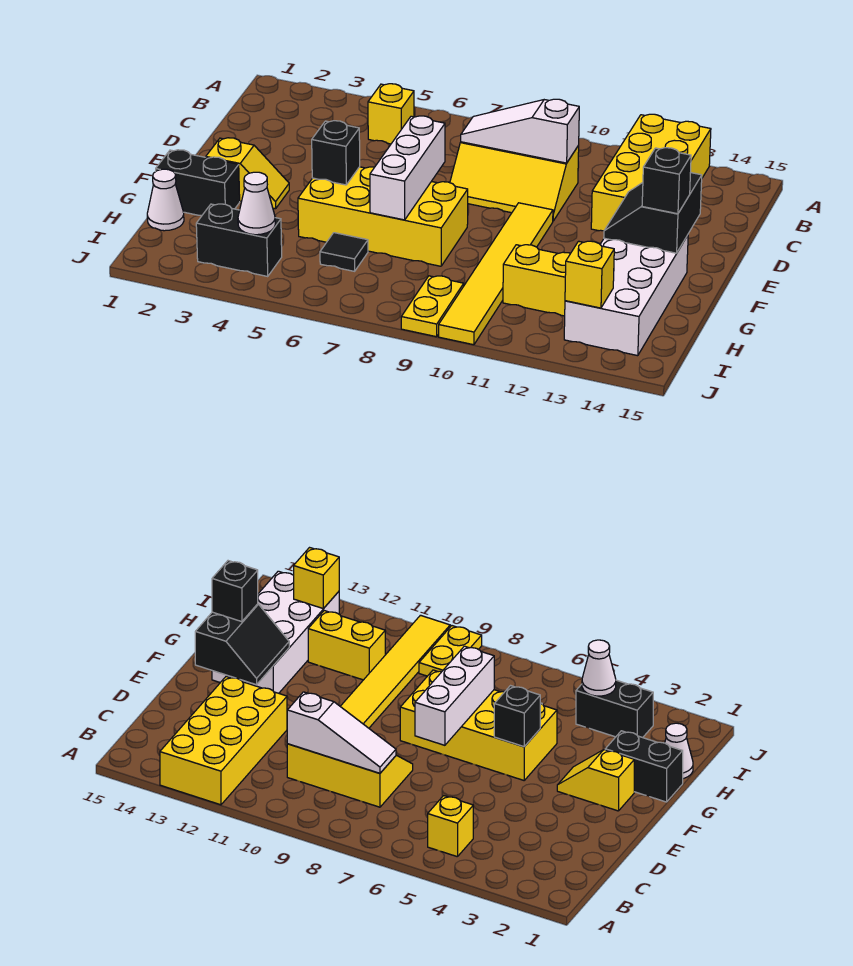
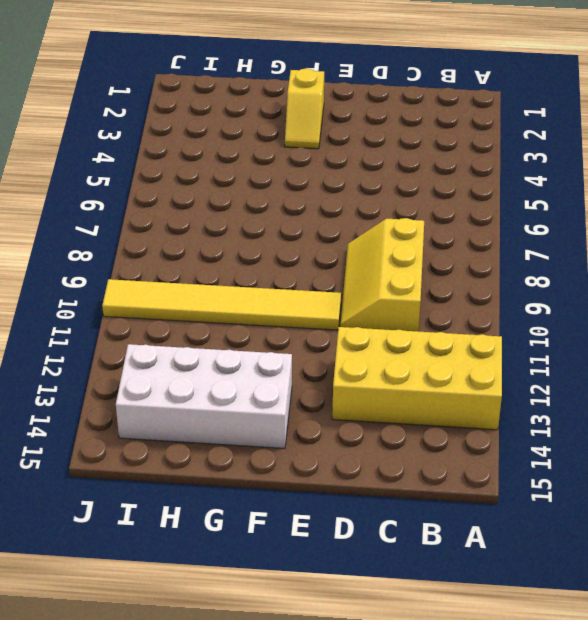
none -> yellow 1x1 brick [368,84,414,144]
none -> yellow 2x4 brick [298,167,468,266]
none -> black 1x2 brick [156,150,240,215]

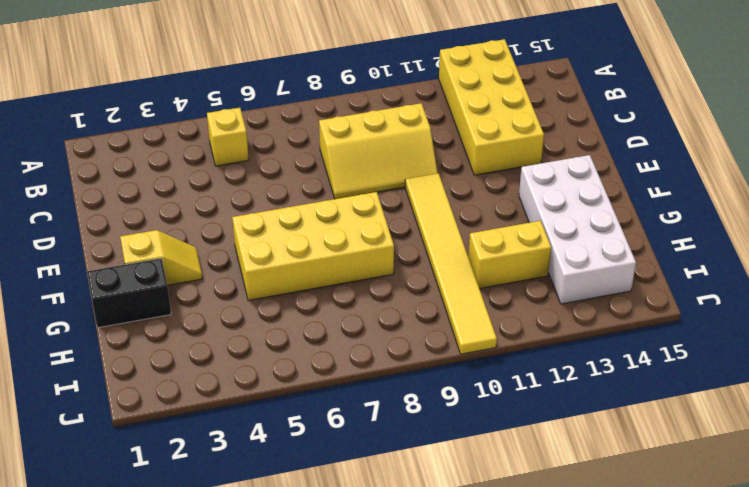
none -> white 1x1 cone [147,169,184,231]
none -> black 1x1 tile [320,233,368,271]
none -> black 1x2 brick [196,204,282,276]

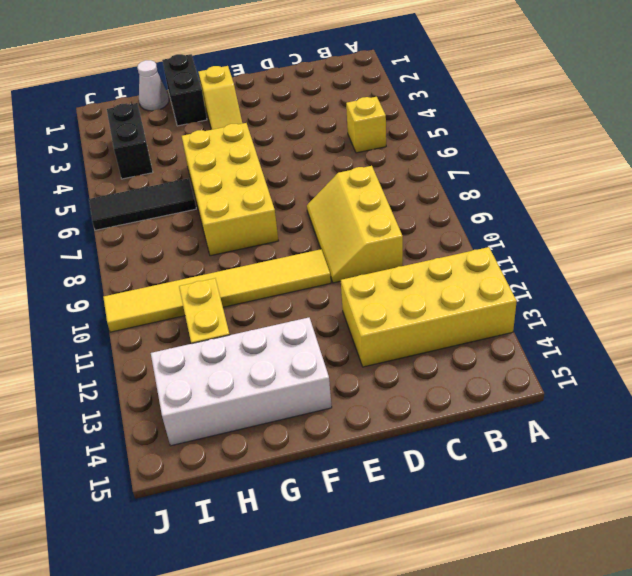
black 1x3 tile [89,178,196,230] -> black 1x1 tile [320,233,368,271]
none -> yellow 1x2 plate [401,276,464,337]
none -> white 1x3 slope [461,99,579,163]
none -> white 1x3 brick [370,116,445,220]

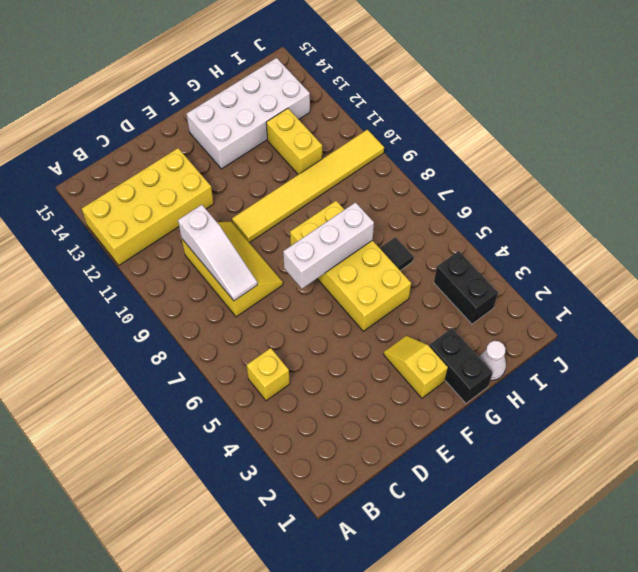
none -> yellow 1x2 plate [401,276,464,337]
none -> black 2x2 slope [604,173,702,253]
none -> black 1x1 brick [312,121,360,185]

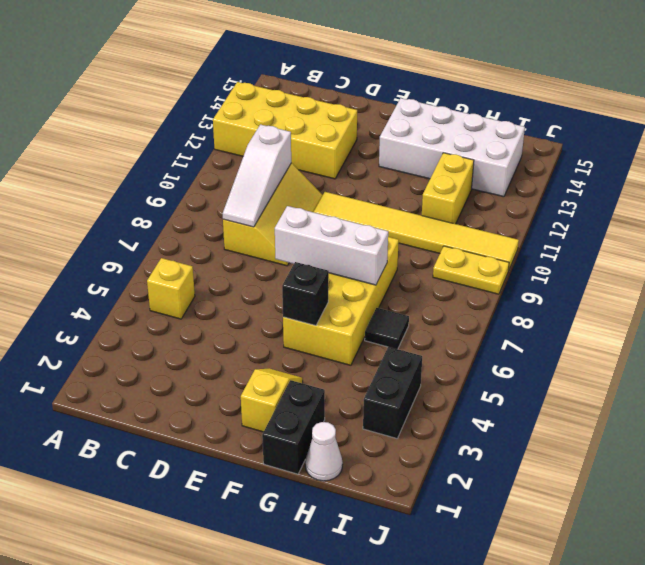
none -> black 2x2 slope [604,173,702,253]
none -> white 1x1 cone [238,172,275,235]
none -> yellow 1x1 brick [565,241,614,308]

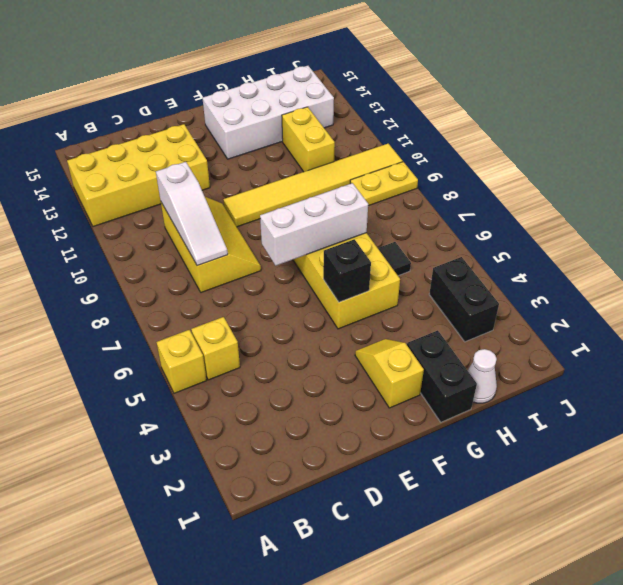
yellow 1x1 brick [156,330,206,393] -> yellow 1x1 brick moved to [565,241,614,308]
none -> black 2x2 slope [604,173,702,253]
none -> white 1x1 cone [238,172,275,235]
none -> black 1x1 brick [642,148,691,214]

